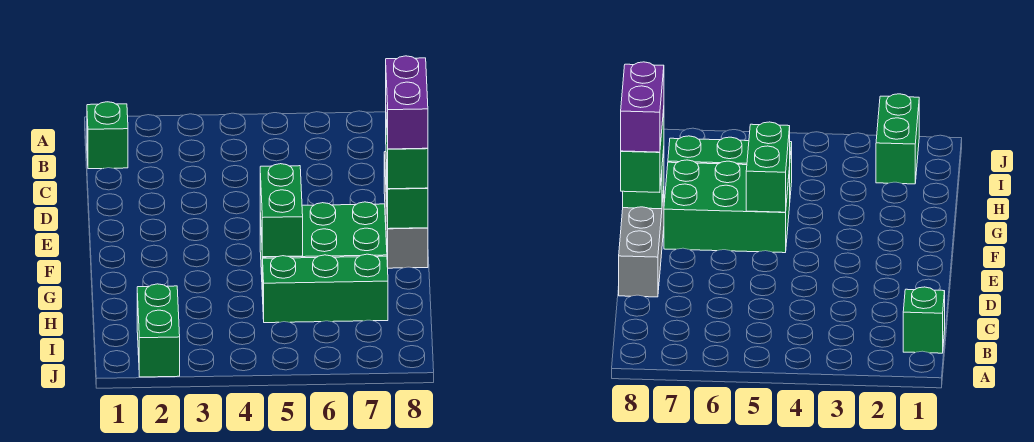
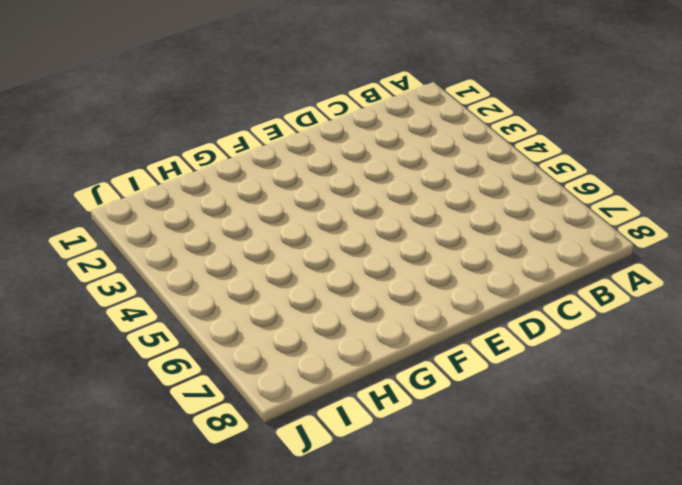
none -> green 1x1 brick [87,102,128,169]
none -> grey 1x3 brick [384,152,428,268]

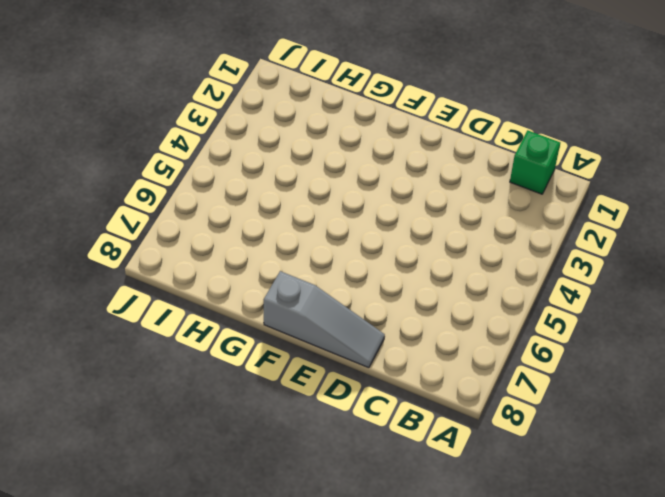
grey 1x3 slope [264,271,385,368] -> grey 1x3 brick [384,152,428,268]
none -> green 2x3 brick [260,202,387,296]
none -> green 1x3 brick [263,254,388,323]

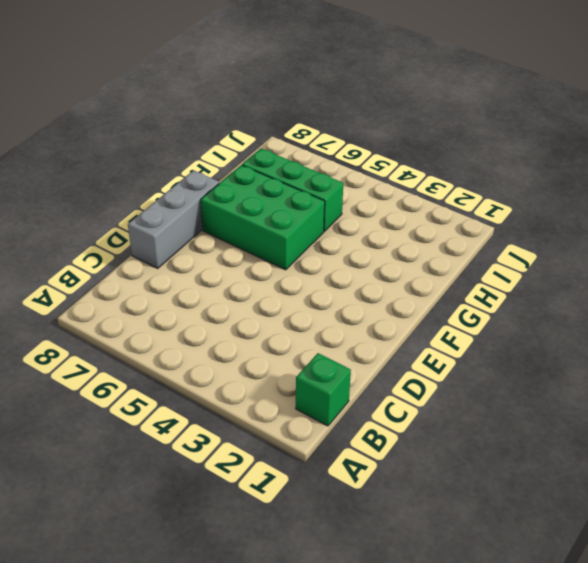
none -> green 1x2 brick [137,284,180,377]
none -> green 1x2 brick [260,164,303,257]

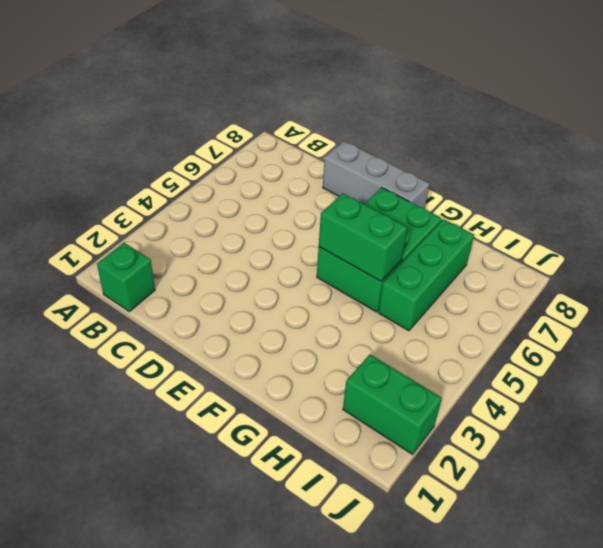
none -> green 1x1 brick [387,182,428,229]
none -> green 1x2 brick [386,120,428,189]

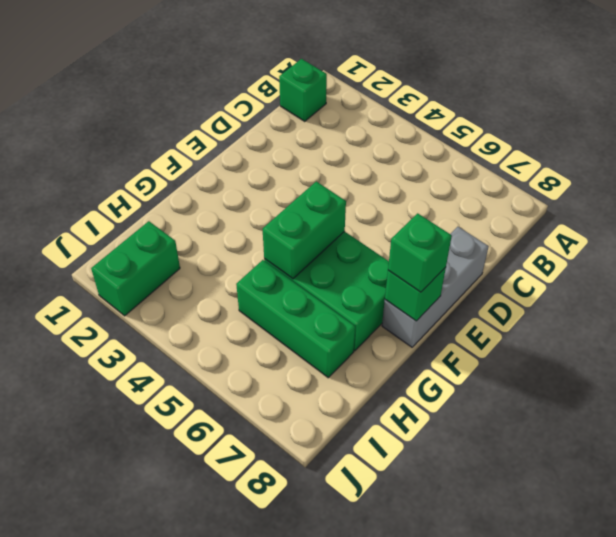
green 1x1 brick [388,213,452,292] -> green 1x2 brick [386,120,428,189]
none -> purple 1x2 brick [386,56,428,149]

